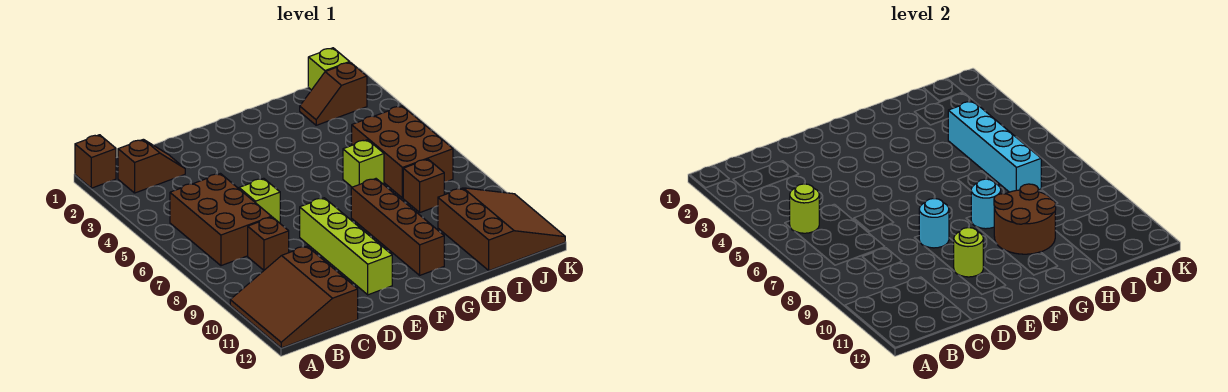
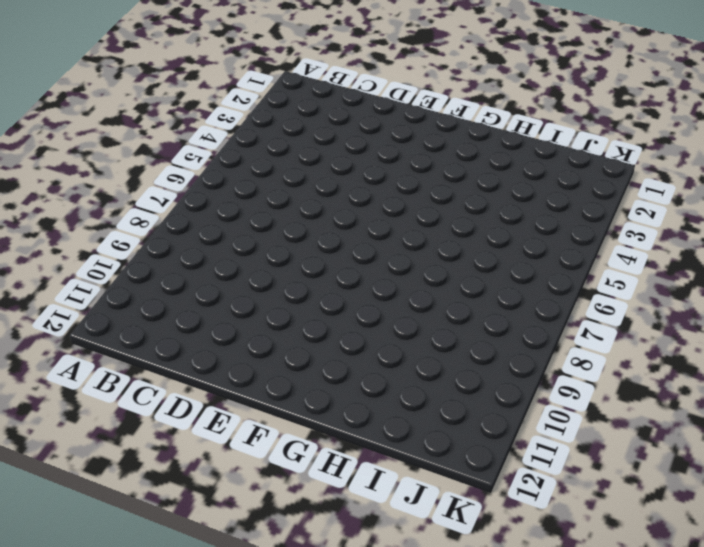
none -> brown 1x1 brick [75,135,116,188]
none -> brown 3x3 slope [230,246,358,348]
none -> brown 1x2 slope [118,139,185,193]

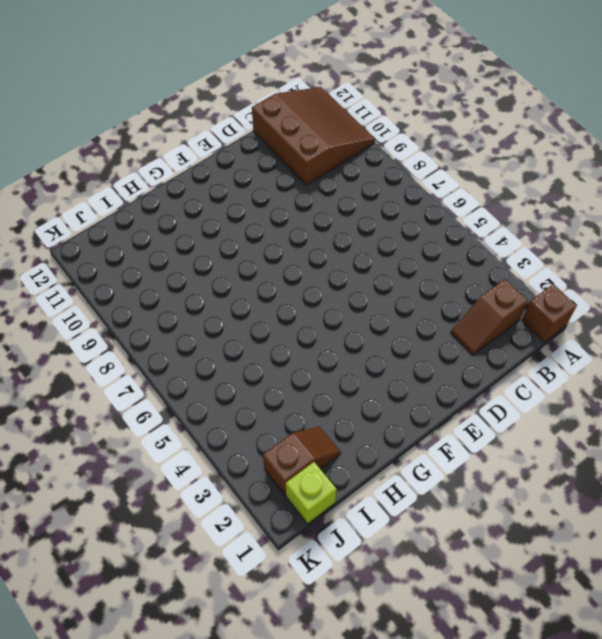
none -> brown 2x3 brick [170,174,272,266]
none -> brown 1x1 brick [248,217,289,270]
none -> lime 1x1 brick [239,178,280,223]

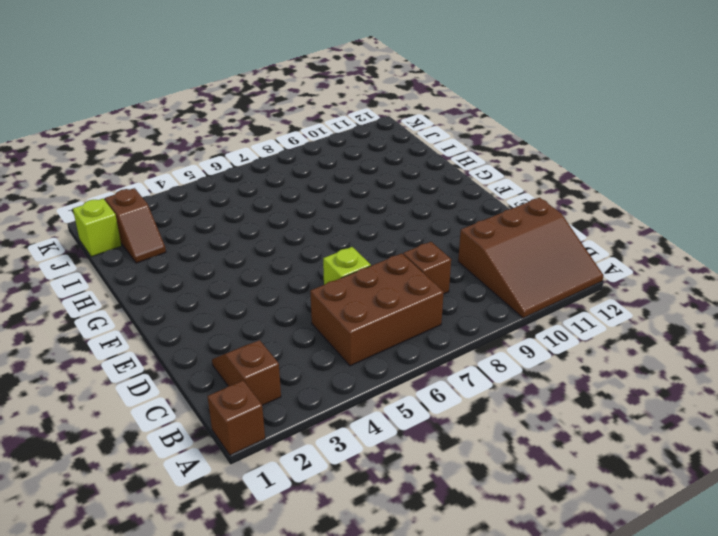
none -> lime 1x4 brick [300,198,392,295]
none -> brown 1x4 brick [351,179,444,275]
none -> lime 1x1 brick [343,140,384,187]

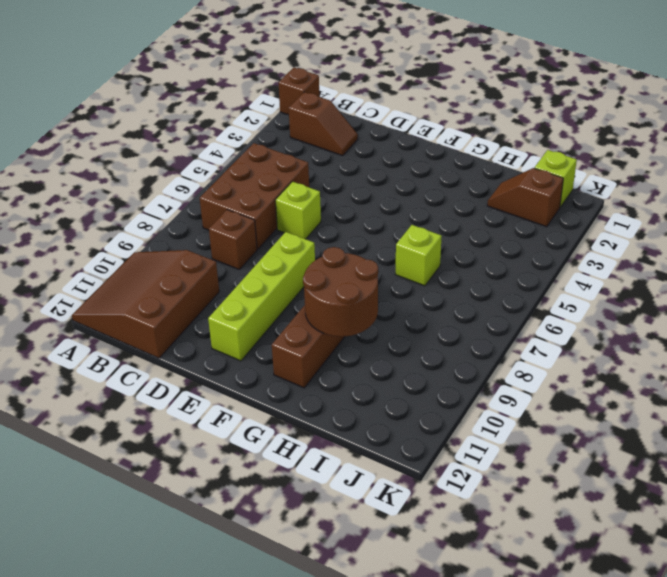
none -> brown 2x3 brick [352,106,453,198]
none -> brown 1x1 brick [403,159,444,212]
none -> brown 3x3 slope [438,188,565,271]

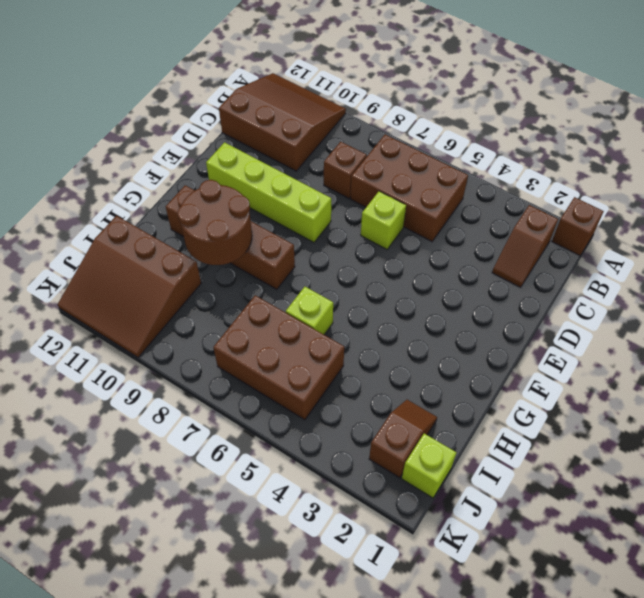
none -> brown 1x1 brick [403,159,444,212]
none -> lime 1x1 round brick [790,184,819,233]
none -> cyan 1x1 round brick [919,198,949,248]

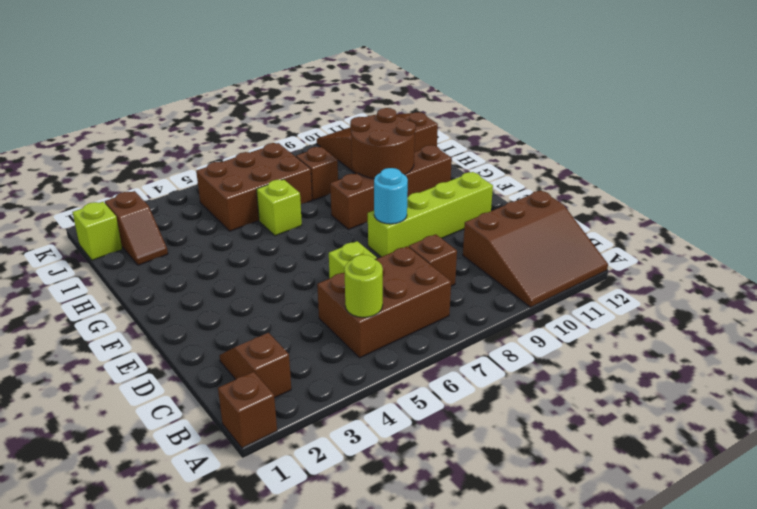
none -> lime 1x1 round brick [954,228,983,277]
none -> cyan 1x1 round brick [971,179,1001,229]
none -> cyan 1x4 brick [948,101,1041,192]

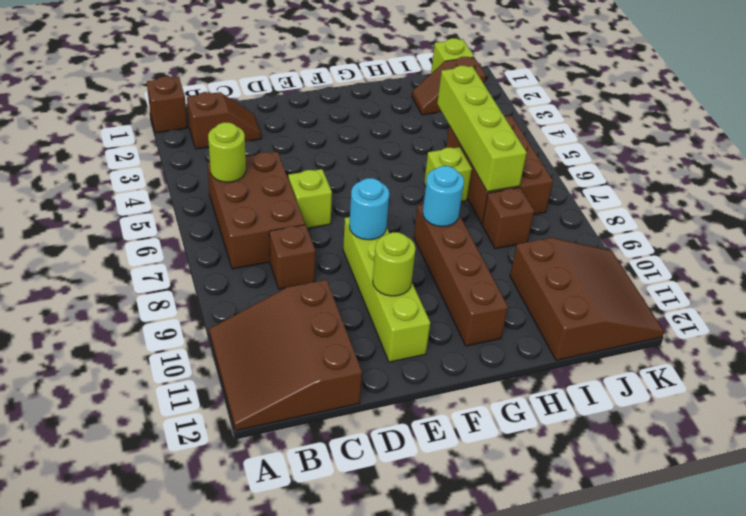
lime 1x4 brick [437,66,527,192] -> cyan 1x4 brick [948,101,1041,192]
none -> brown 2x2 round brick [994,184,1056,254]

